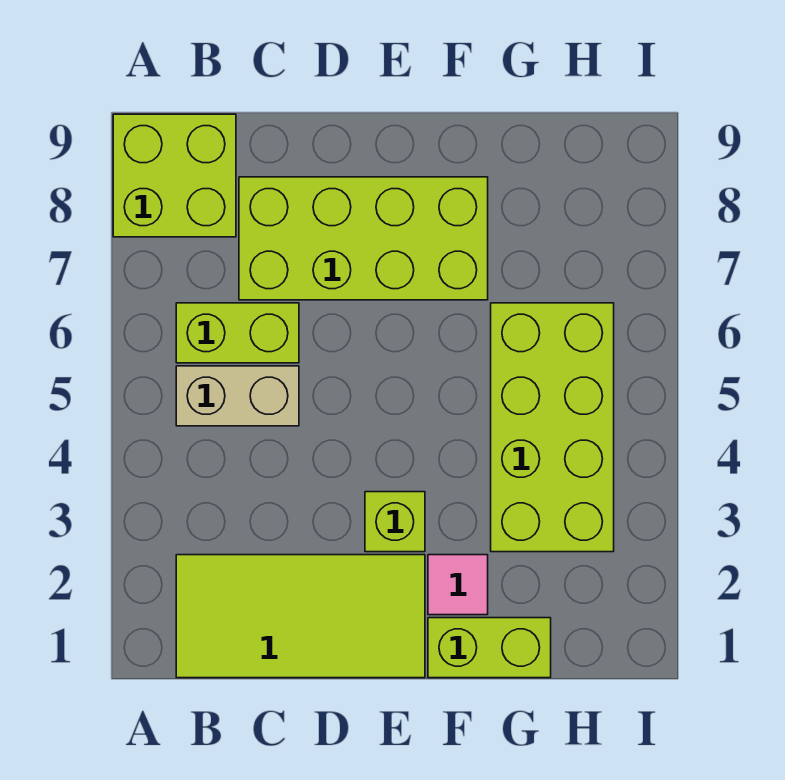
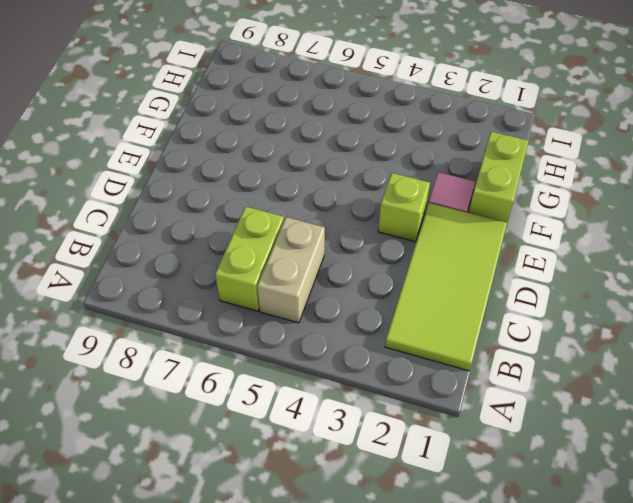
none -> lime 2x2 brick [113,114,236,237]
none -> lime 2x4 brick [239,177,488,300]

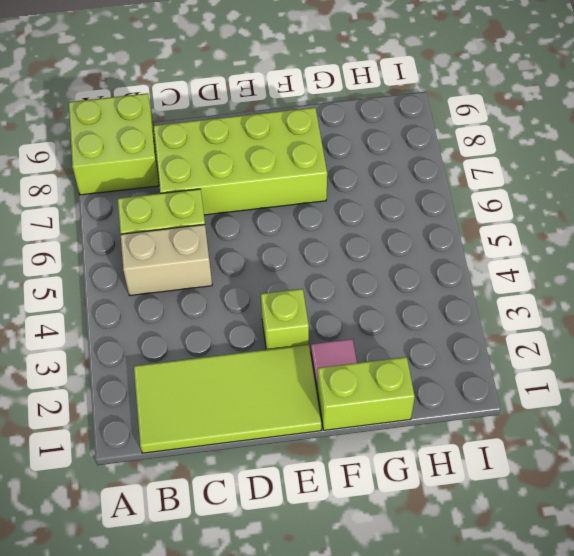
none -> lime 2x4 brick [491,303,614,552]

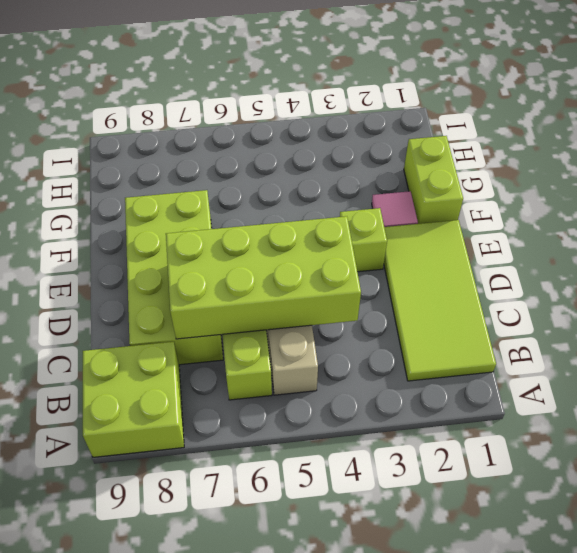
lime 2x4 brick [166,216,361,339] -> lime 2x4 brick moved to [491,303,614,552]

